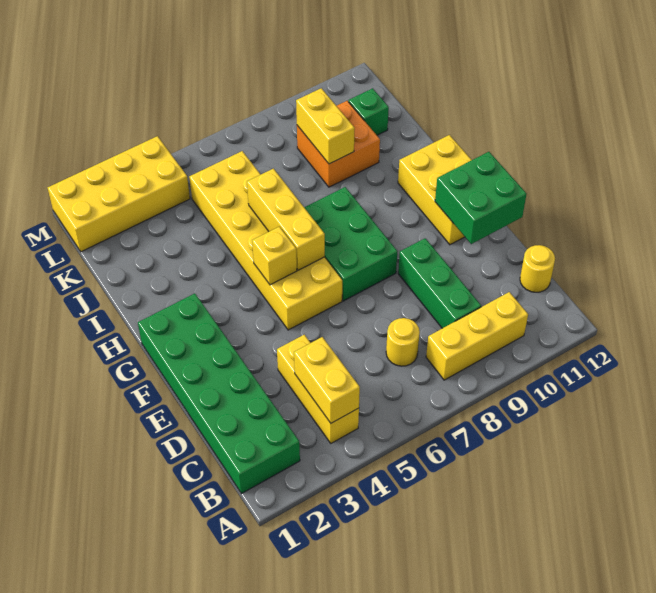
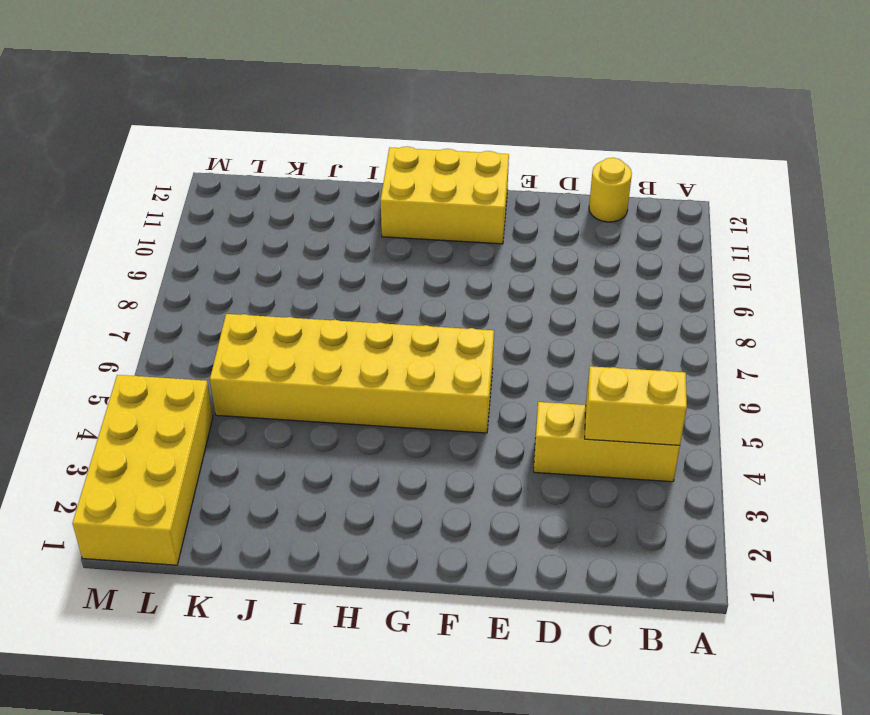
none -> green 2x6 brick [138,293,300,494]
none -> yellow 1x3 brick [426,292,528,380]
none -> yellow 1x1 round brick [386,318,420,366]

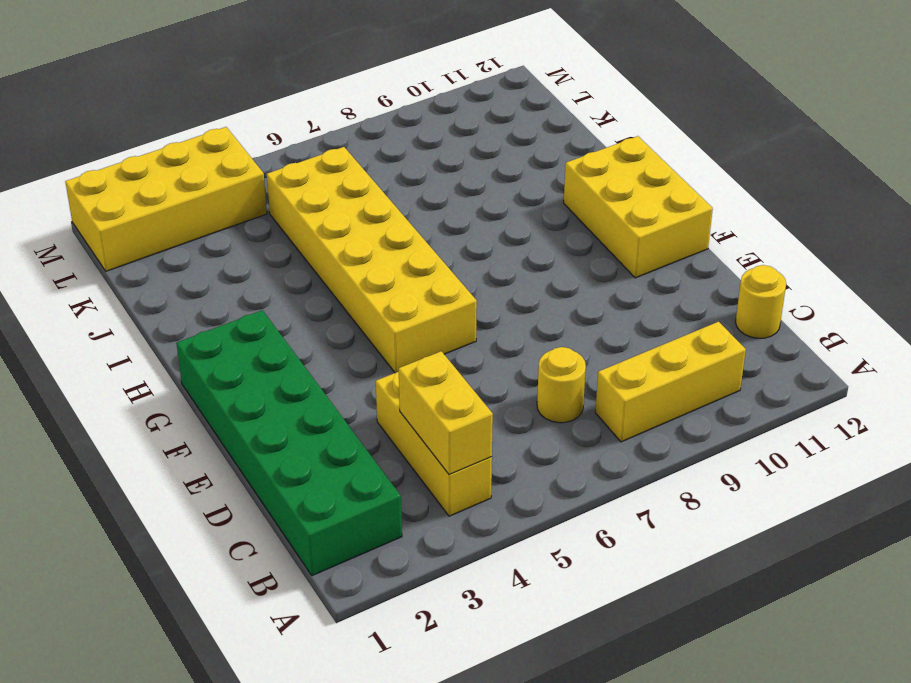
none -> green 1x3 brick [398,238,481,328]
none -> green 2x3 brick [304,187,397,301]
none -> orange 2x2 brick [297,101,380,187]

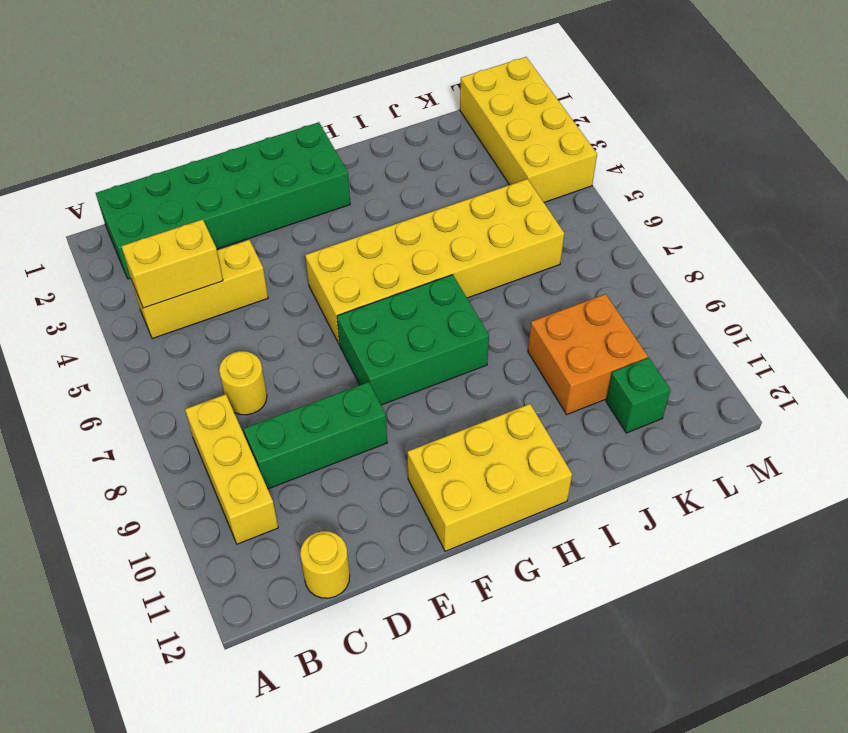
none -> green 2x2 brick [435,152,526,244]
none -> yellow 1x1 brick [252,227,297,285]
none -> yellow 1x3 brick [247,169,325,270]

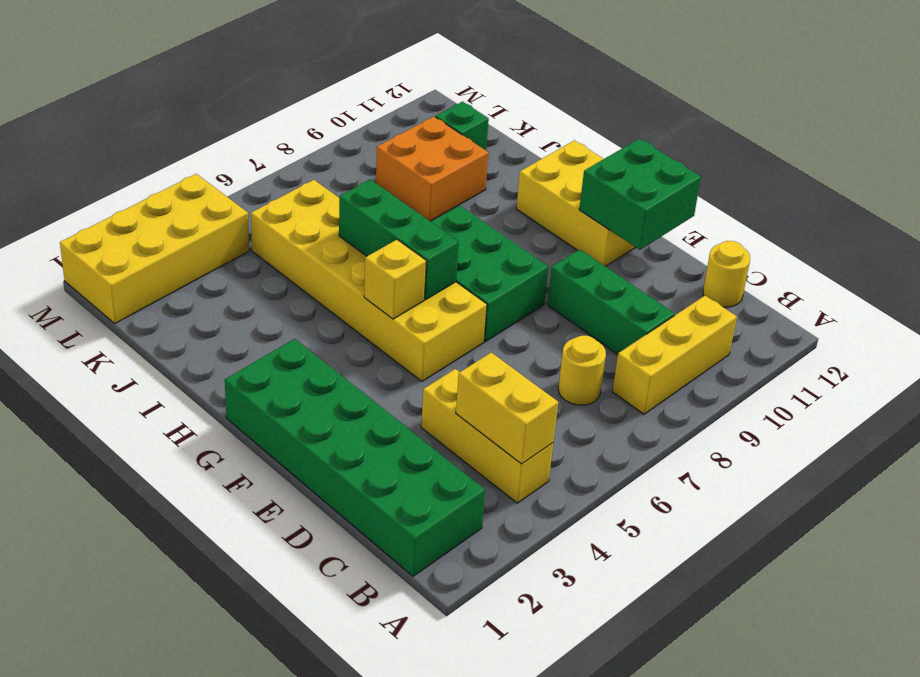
green 1x3 brick [339,179,459,299] -> yellow 1x3 brick [247,169,325,270]
none -> yellow 1x2 brick [296,88,355,164]

